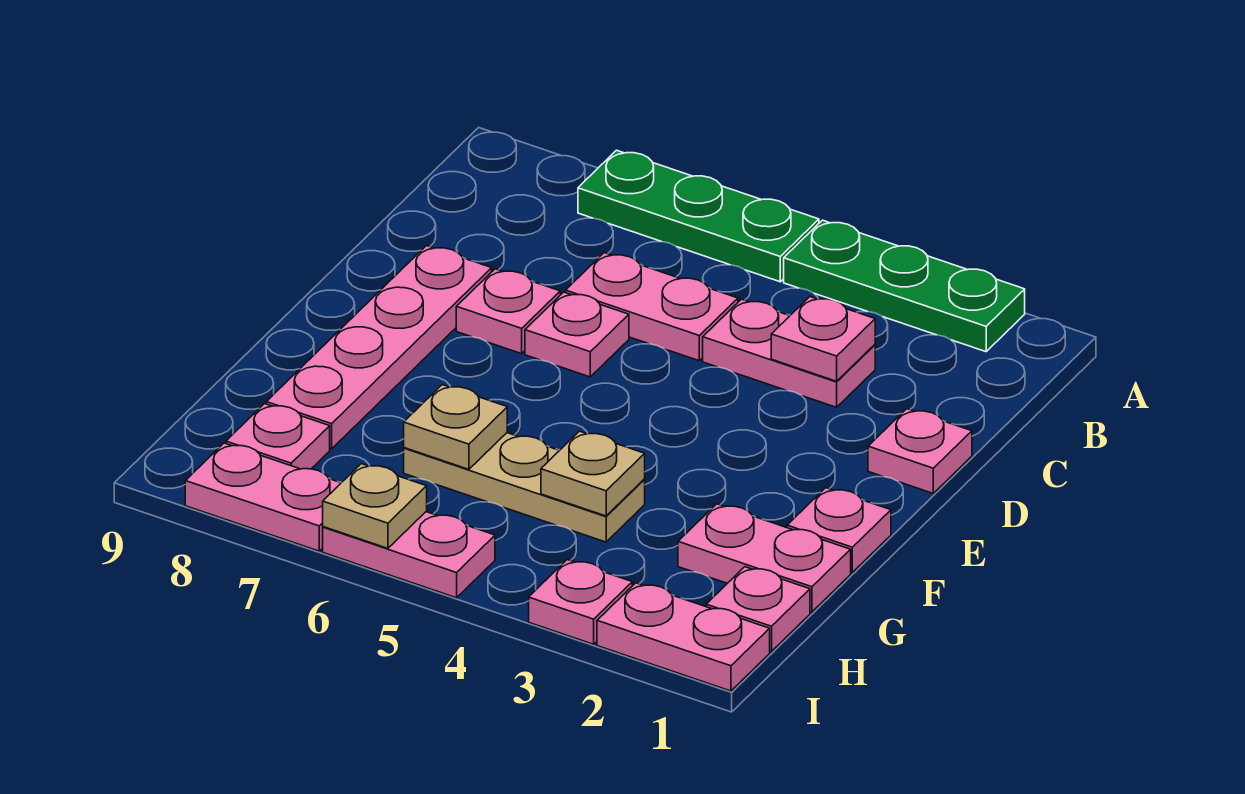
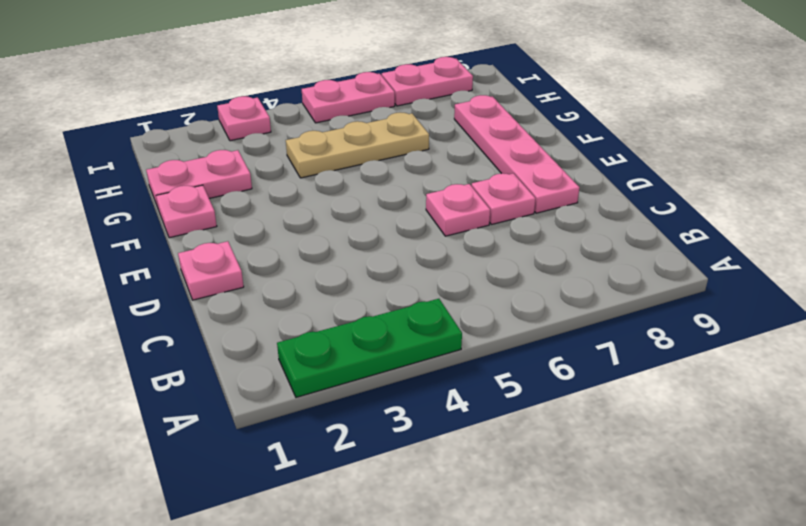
none -> green 1x3 plate [578,150,819,282]
none -> pink 1x2 plate [703,299,875,407]
none -> pink 1x2 plate [566,253,738,361]

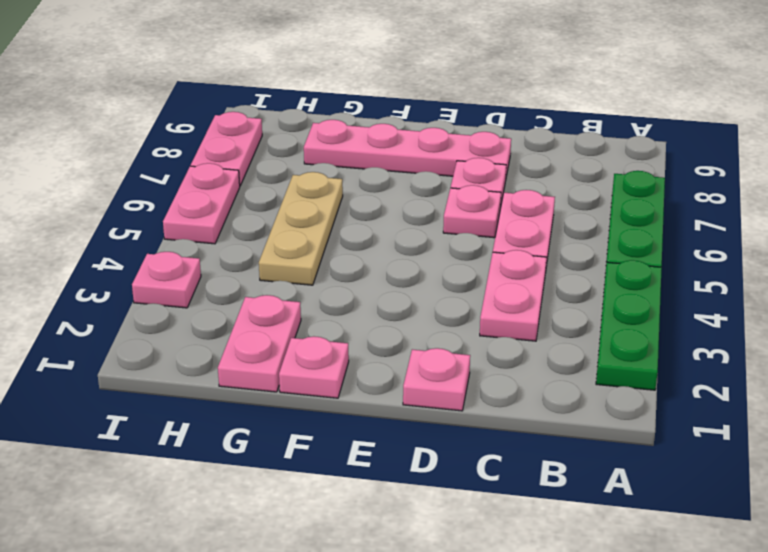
none -> pink 1x1 plate [706,567,810,652]
none -> pink 1x1 plate [226,404,330,469]
none -> pink 1x2 plate [597,583,770,691]

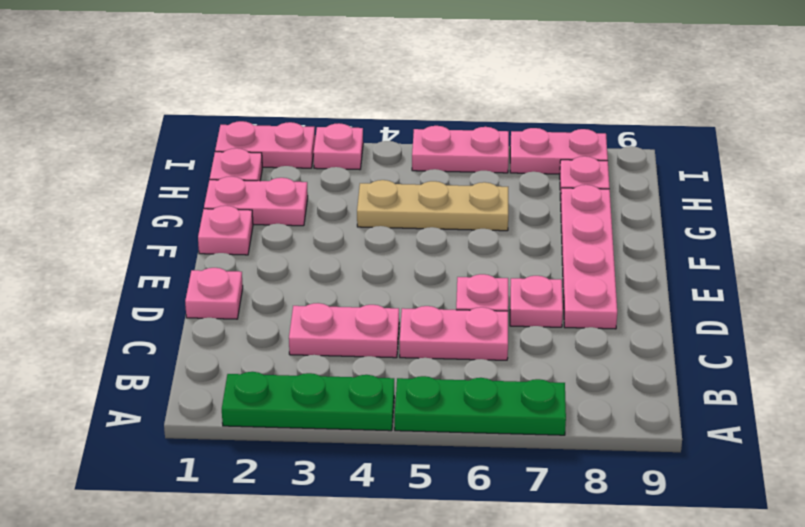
none -> pink 1x1 plate [771,297,875,381]
none -> tan 1x1 plate [541,431,645,516]
none -> tan 1x1 plate [404,385,507,469]

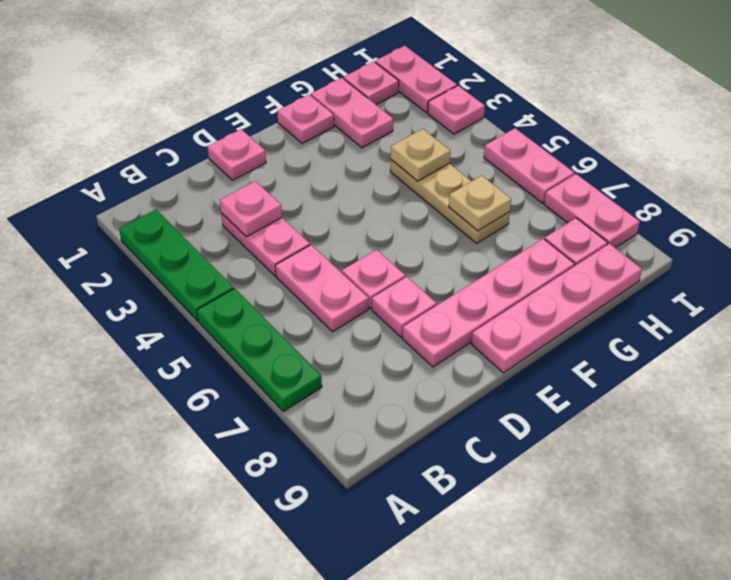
pink 1x4 plate [472,244,642,373] -> none
none -> tan 1x1 plate [323,464,427,548]

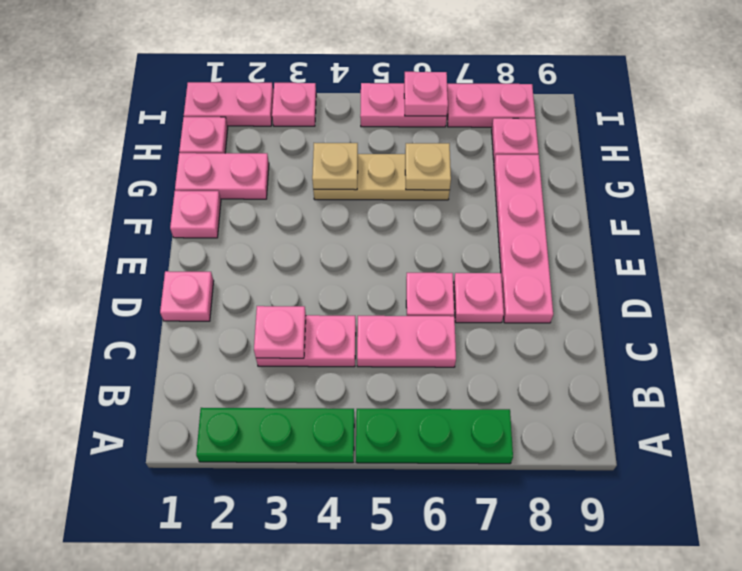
pink 1x1 plate [404,72,448,116] -> tan 1x1 plate [323,464,427,548]

